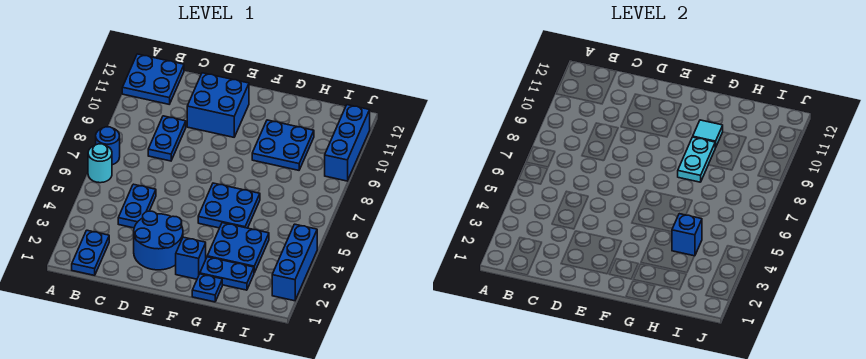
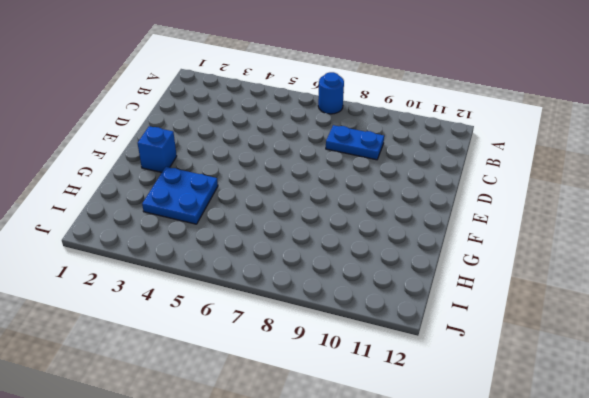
none -> cyan 1x1 round brick [88,144,112,183]
none -> blue 2x2 plate [122,54,184,104]
none -> blue 1x2 plate [72,230,109,275]

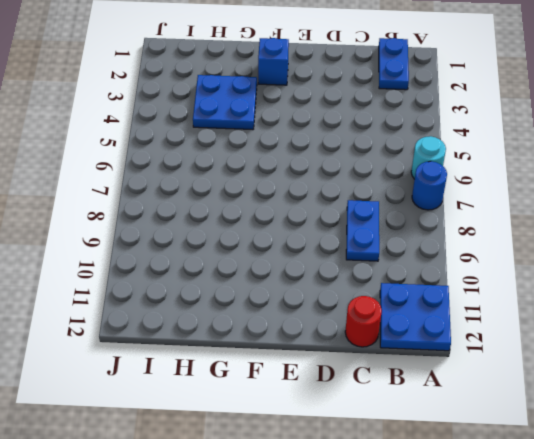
red 1x1 round brick [345,296,382,347] -> none
none -> blue 1x2 plate [118,184,156,228]
none -> blue 2x2 round brick [134,211,183,270]
none -> blue 2x2 brick [187,73,249,137]

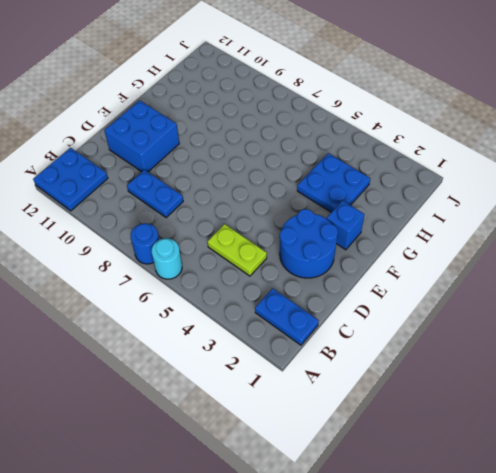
lime 1x2 plate [208,224,267,276] -> blue 1x2 plate [118,184,156,228]
none -> blue 2x2 plate [198,183,260,228]
none -> blue 1x1 plate [192,274,222,302]
none -> blue 1x2 plate [200,257,254,290]

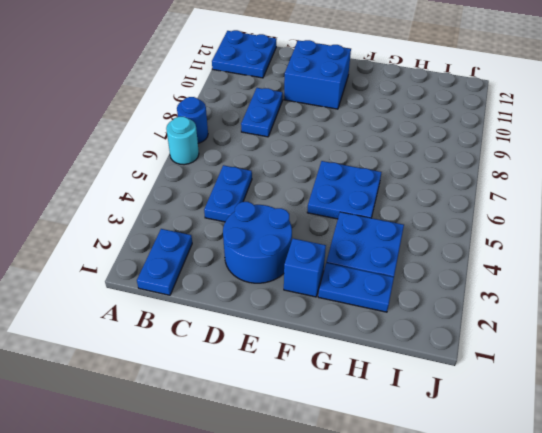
none -> blue 1x1 plate [192,274,222,302]
none -> blue 2x2 plate [252,120,314,170]
none -> blue 1x3 brick [272,224,317,301]

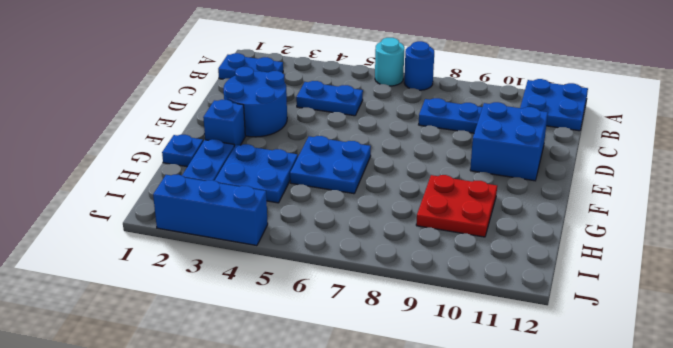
red 2x2 plate [416,175,497,237] -> blue 2x2 plate [252,120,314,170]
none -> blue 1x3 brick [325,105,370,181]
none -> cyan 1x2 plate [678,137,715,182]
none -> cyan 1x1 tile [693,120,723,148]

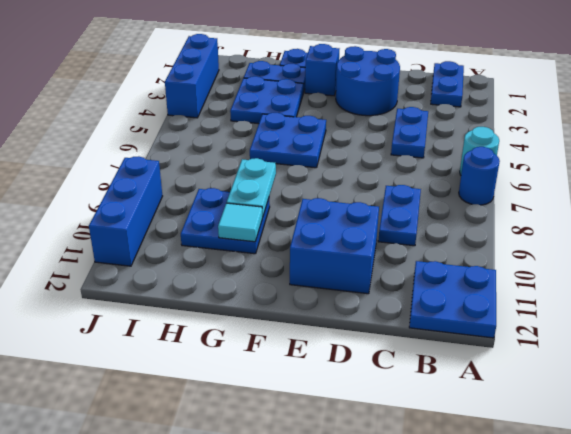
none -> blue 1x1 brick [672,214,702,256]

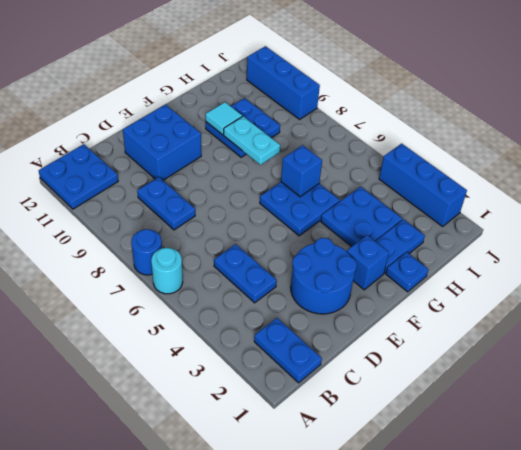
blue 1x1 brick [281,145,322,197] -> blue 1x1 brick moved to [672,214,702,256]

